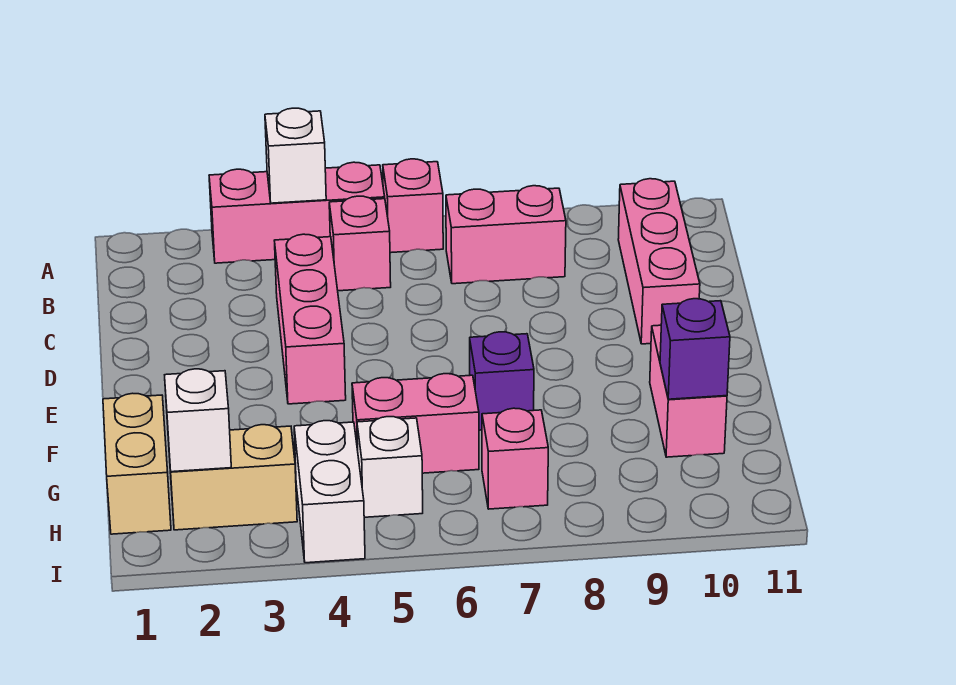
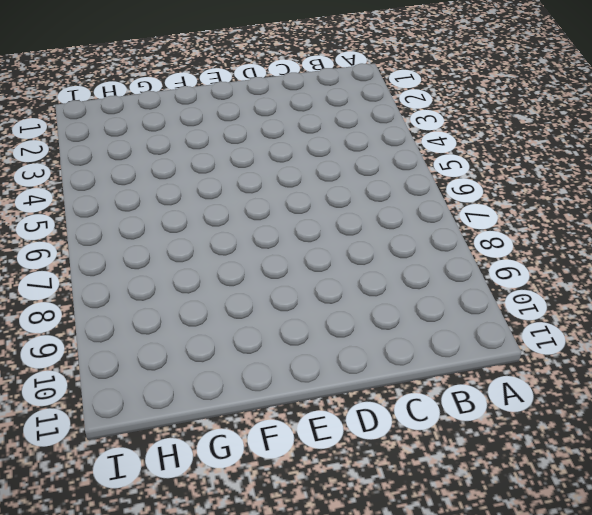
none -> pink 1x3 brick [209,162,385,263]
none -> pink 1x1 brick [383,159,443,253]
none -> pink 1x1 brick [329,196,391,291]

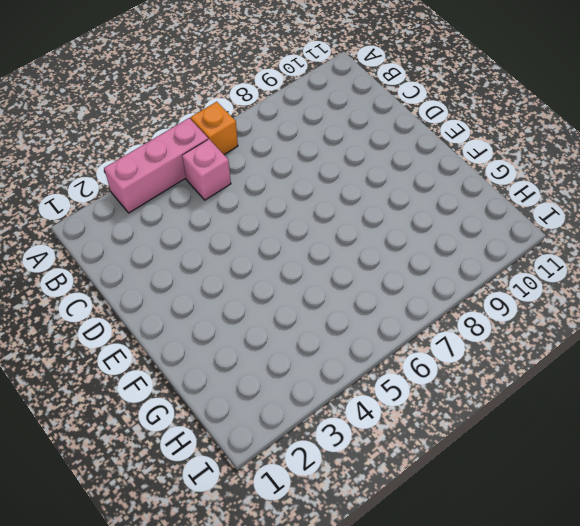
orange 1x1 brick [191,102,238,154] -> pink 1x1 brick [383,159,443,253]
none -> pink 1x2 brick [446,186,566,284]
none -> pink 1x3 brick [618,179,700,344]
none -> pink 1x3 brick [274,234,346,404]

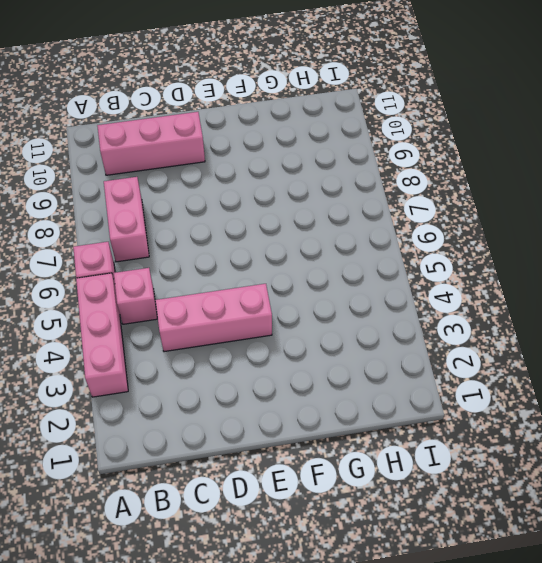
none -> purple 1x1 brick [470,332,534,430]
none -> pink 1x2 brick [650,325,727,457]
none -> tan 1x2 brick [103,393,171,534]

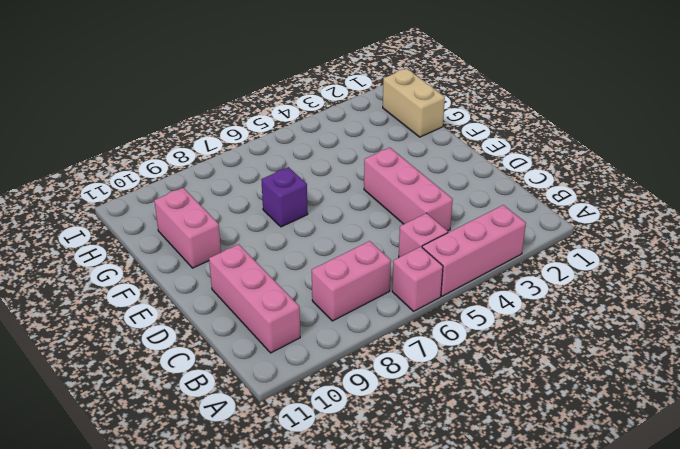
none -> pink 1x2 brick [352,374,479,473]
none -> tan 1x2 brick [169,425,297,530]
none -> white 1x2 brick [294,421,365,563]

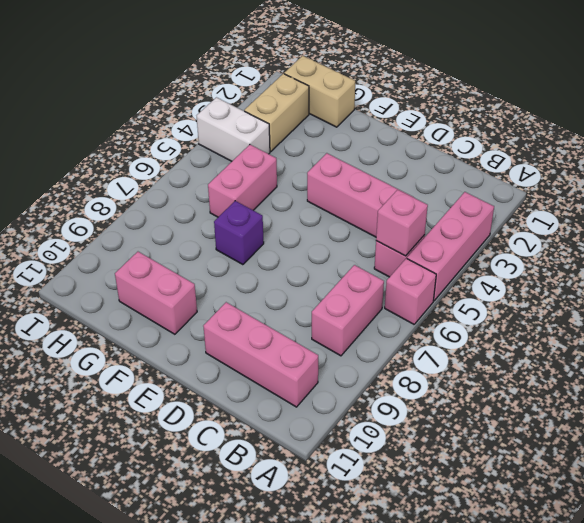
pink 1x1 brick [376,190,428,256] -> pink 1x1 brick moved to [482,408,548,509]
none -> white 1x1 brick [357,417,423,517]
none -> white 1x1 brick [265,108,326,203]
none -> purple 1x1 brick [660,299,730,399]

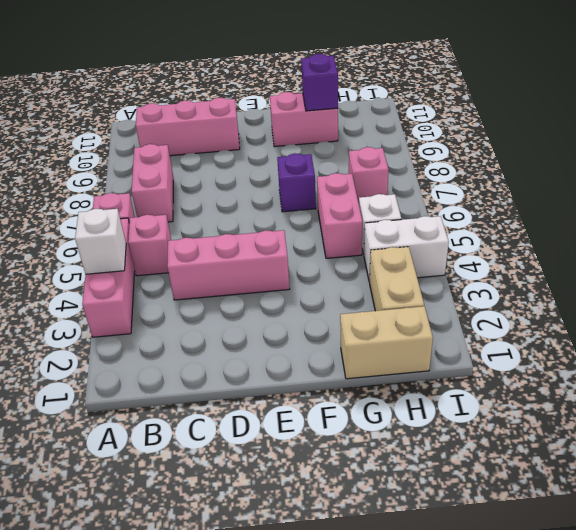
none -> white 1x1 brick [165,369,231,472]

